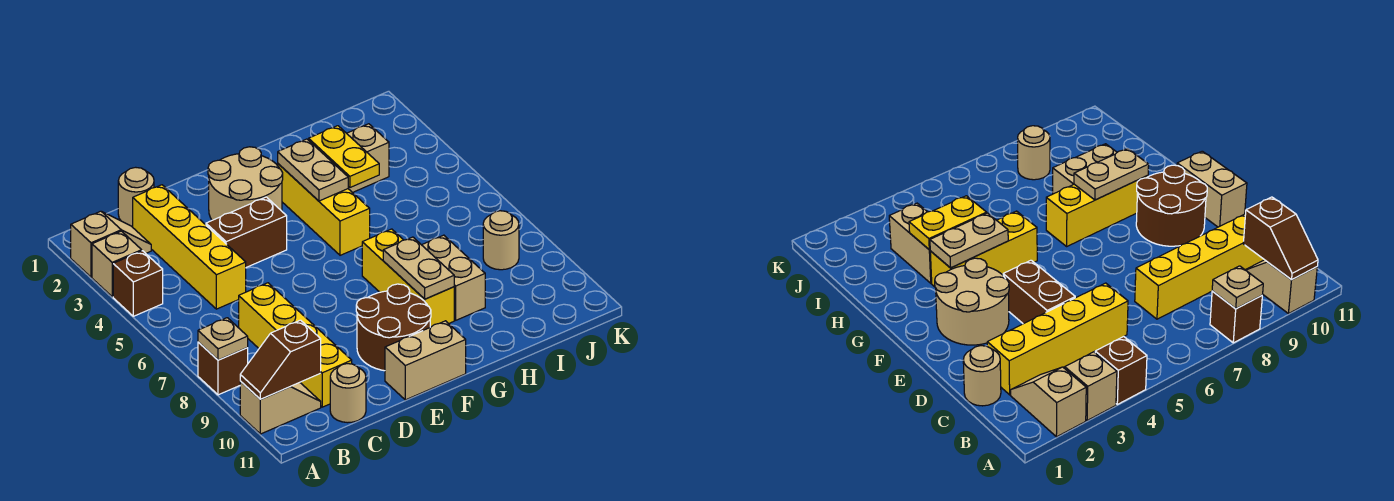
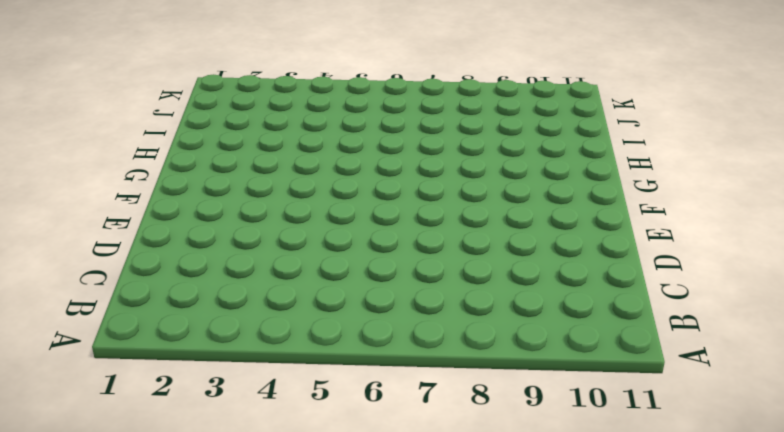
none -> tan 1x2 slope [71,211,151,277]
none -> tan 1x1 brick [92,231,142,297]
none -> brown 1x1 brick [113,251,163,316]

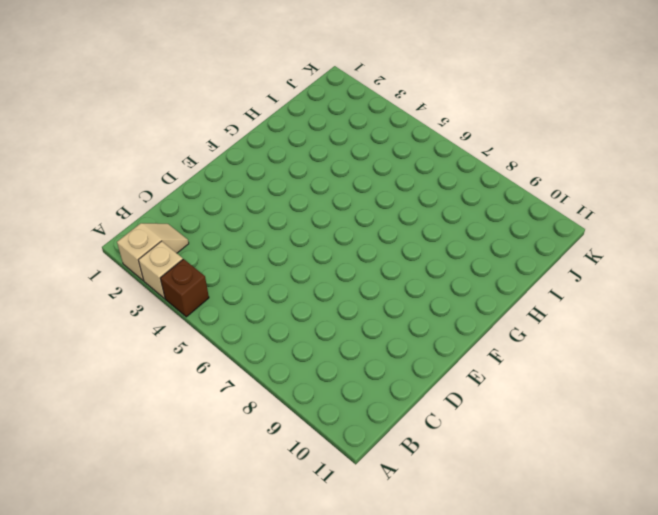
none -> brown 1x1 brick [198,342,248,395]
none -> tan 1x2 slope [240,381,321,434]
none -> tan 1x1 round brick [118,167,154,226]

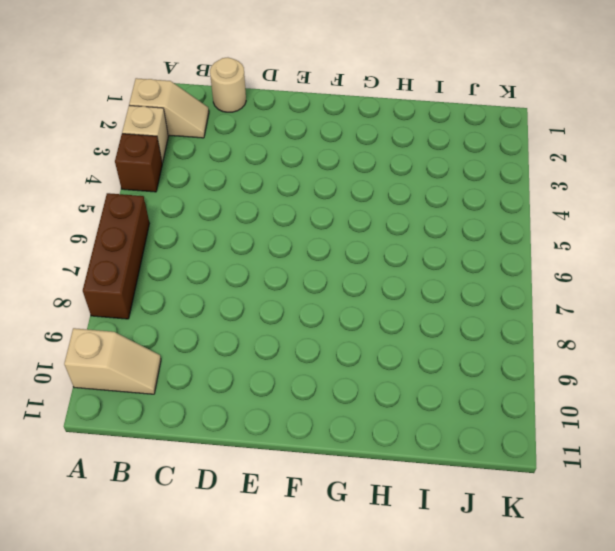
brown 1x3 brick [83,193,149,319] -> brown 1x1 brick [198,342,248,395]
none -> yellow 1x4 brick [133,185,246,309]
none -> yellow 1x4 brick [239,283,352,407]
none -> tan 1x1 round brick [330,364,366,423]

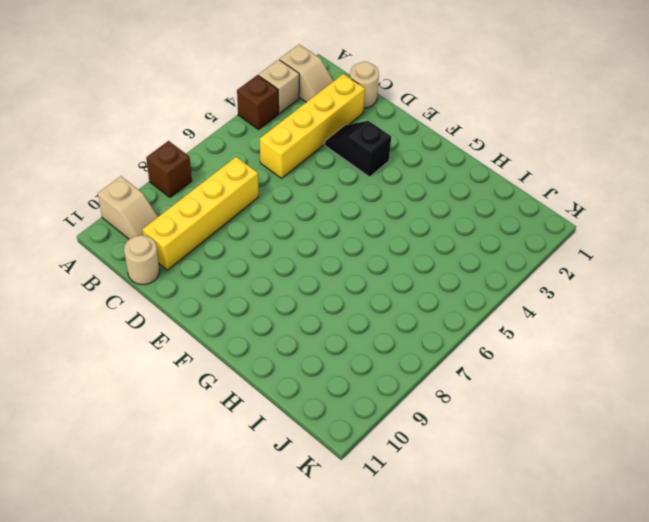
black 1x2 slope [325,121,391,177] -> tan 2x2 round brick [208,147,283,220]
none -> brown 1x2 brick [206,197,287,267]
none -> brown 2x2 round brick [356,284,431,371]
none -> tan 1x2 brick [385,321,466,400]

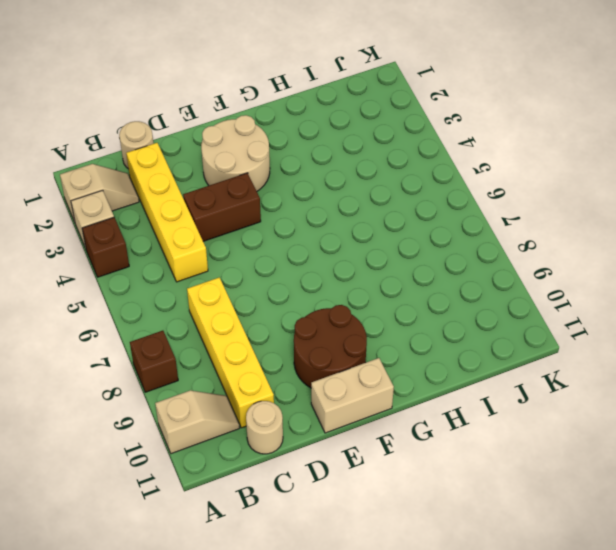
none -> yellow 1x3 brick [278,164,370,255]
none -> yellow 1x3 brick [362,229,454,327]
none -> tan 1x2 brick [347,124,389,193]

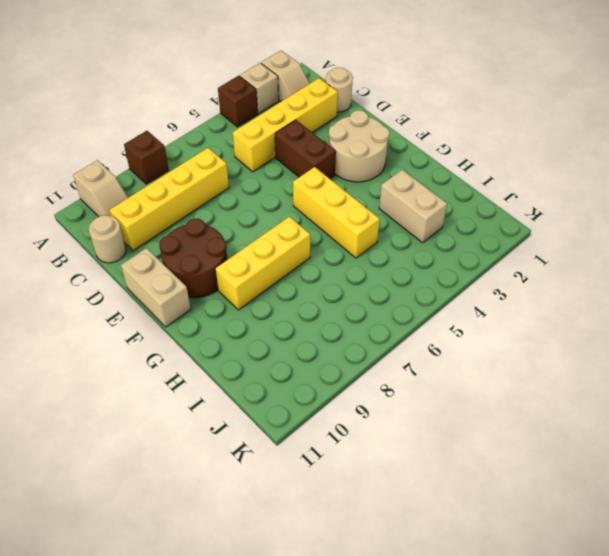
yellow 1x3 brick [293,167,380,258] -> yellow 1x3 brick turned to [278,164,370,255]
none -> tan 1x2 brick [422,235,485,320]
none -> tan 1x1 round brick [483,211,519,270]
none -> tan 1x1 plate [198,318,248,360]

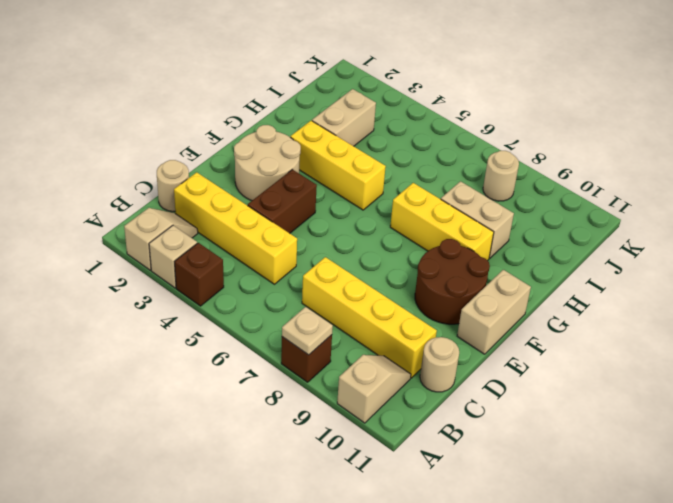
none -> brown 1x2 slope [240,320,321,399]
none -> tan 1x2 plate [278,139,348,201]
none -> tan 1x2 plate [383,237,454,299]

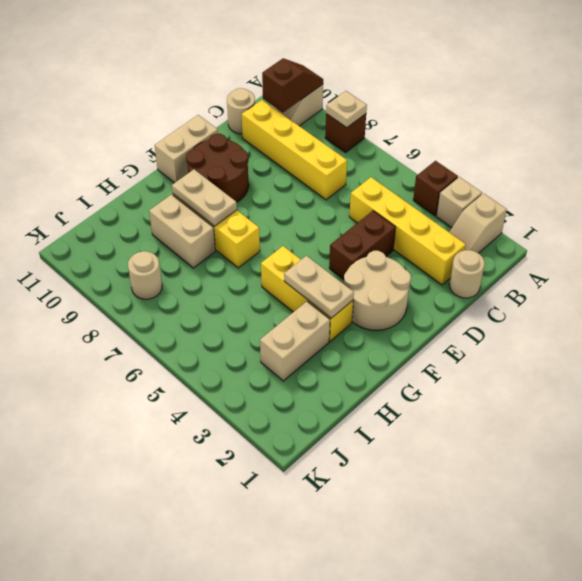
none -> yellow 1x2 plate [309,126,379,187]

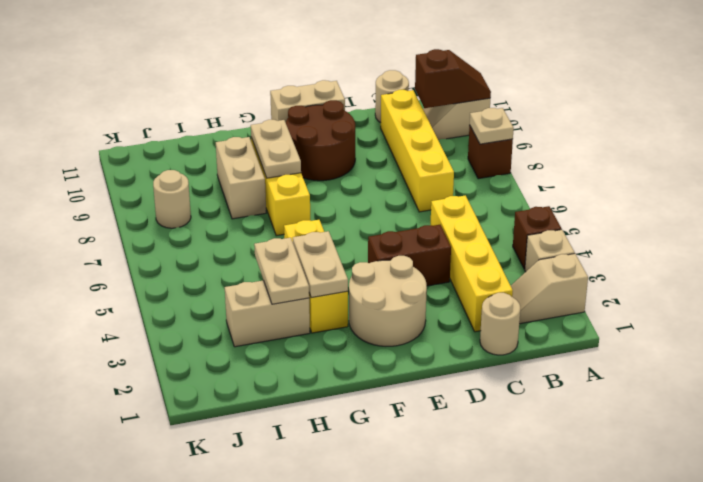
tan 1x2 plate [254,238,309,304] -> yellow 1x2 plate [309,126,379,187]

